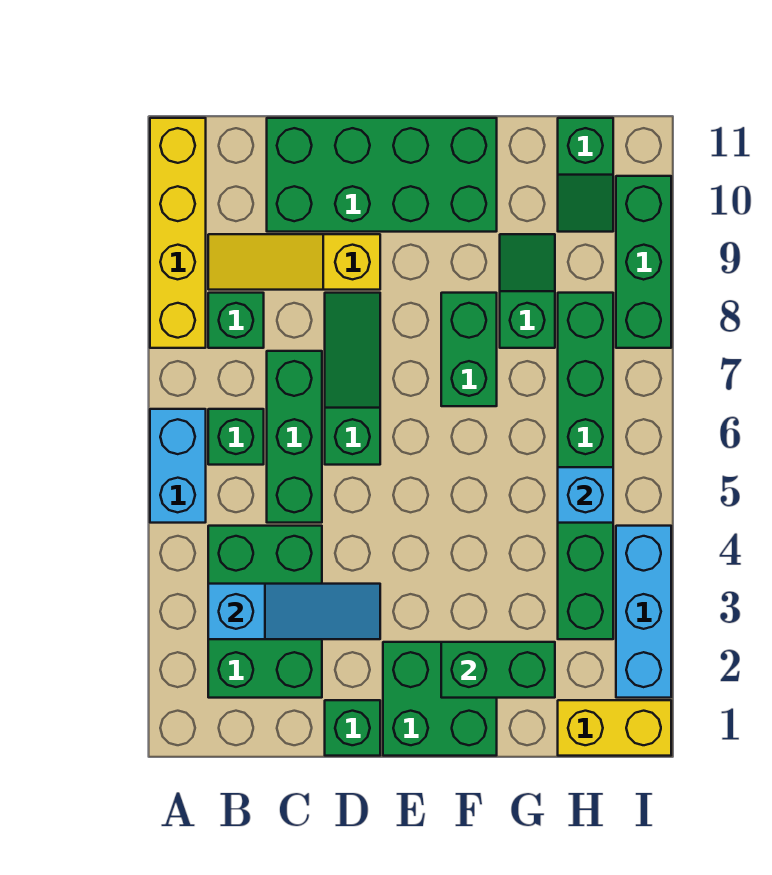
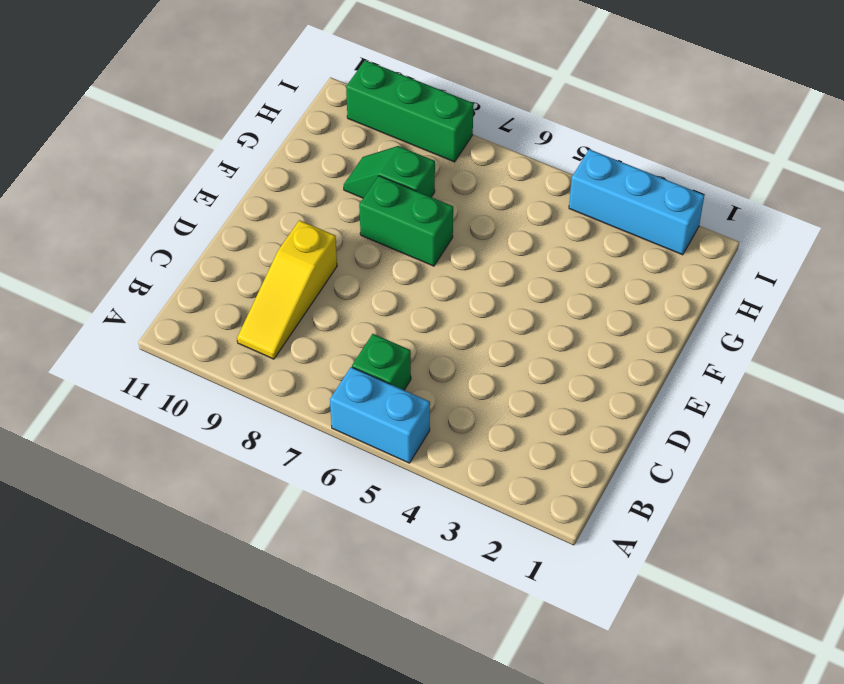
none -> yellow 1x4 brick [150,118,206,348]
none -> green 2x3 brick [208,526,322,698]
none -> green 1x1 brick [208,293,264,348]

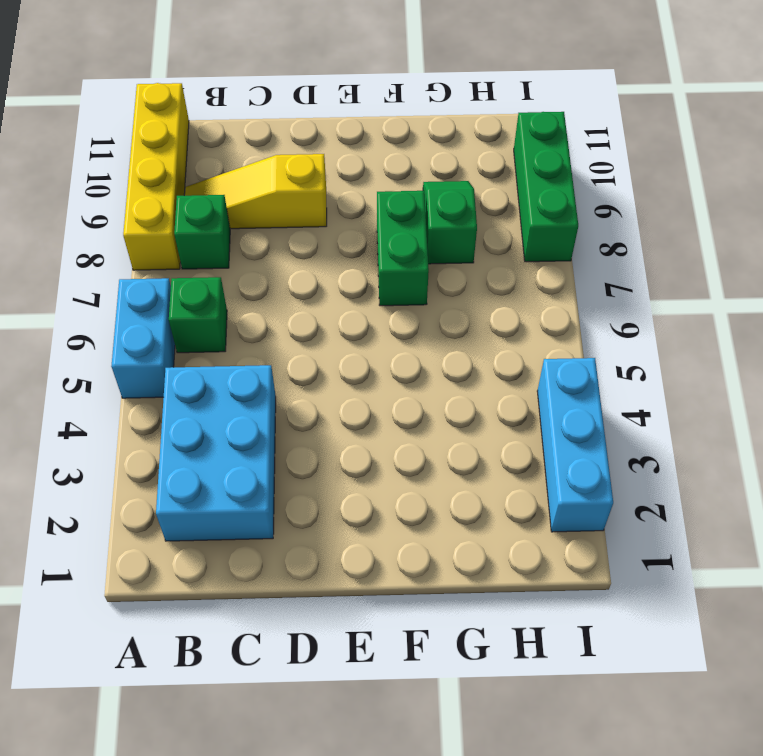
cyan 2x3 brick [156,365,276,541] -> green 2x3 brick [208,526,322,698]
none -> green 1x3 brick [267,351,322,523]
none -> green 2x4 brick [267,118,497,232]
none -> green 1x1 brick [325,700,380,756]

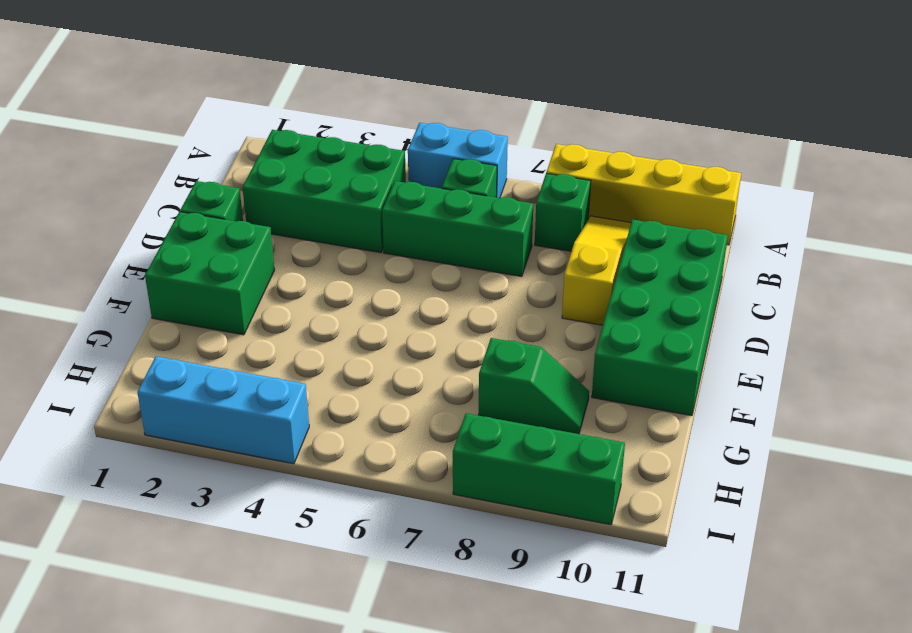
none -> green 1x3 slope [325,293,380,465]
none -> green 1x2 brick [441,293,497,406]
none -> yellow 1x2 brick [558,700,671,756]

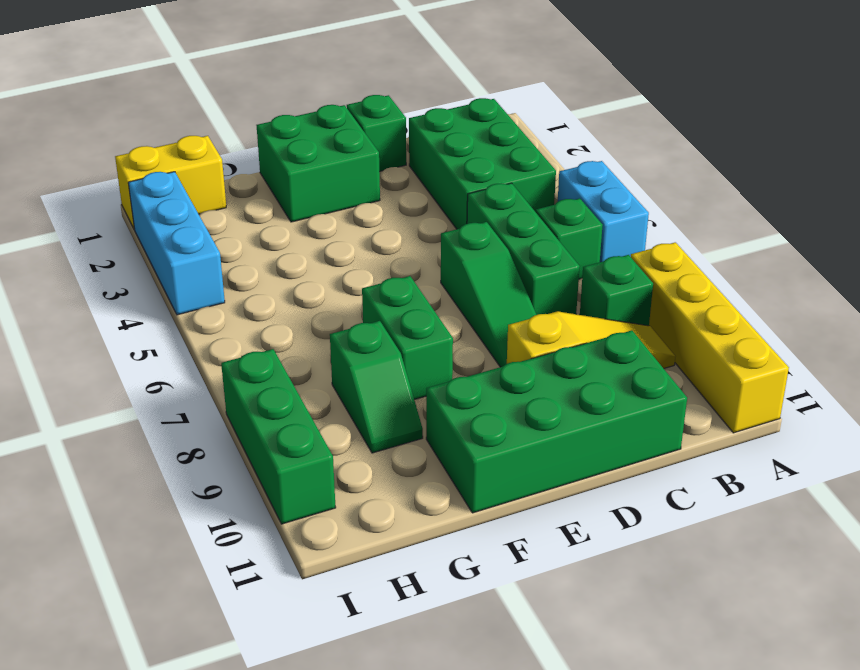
none -> green 1x6 brick [558,293,613,639]
none -> green 1x2 slope [558,118,613,232]
none -> cyan 1x3 slope [208,584,380,639]

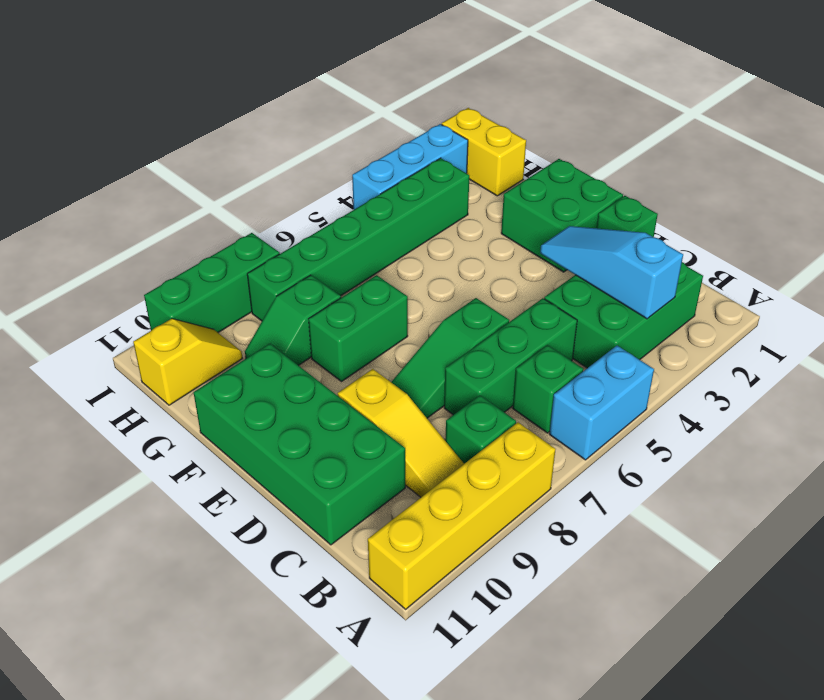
yellow 1x2 slope [133,319,242,405] -> green 1x2 slope [558,118,613,232]
none -> green 1x2 brick [441,642,555,698]
none -> cyan 1x1 brick [558,467,613,523]

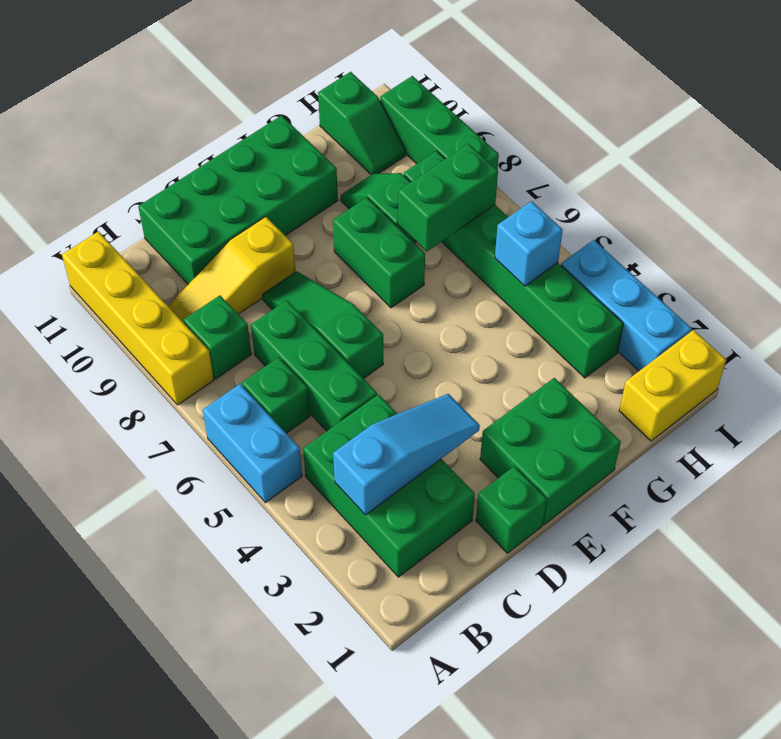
green 1x2 brick [398,144,498,251] -> green 1x2 brick moved to [441,642,555,698]

